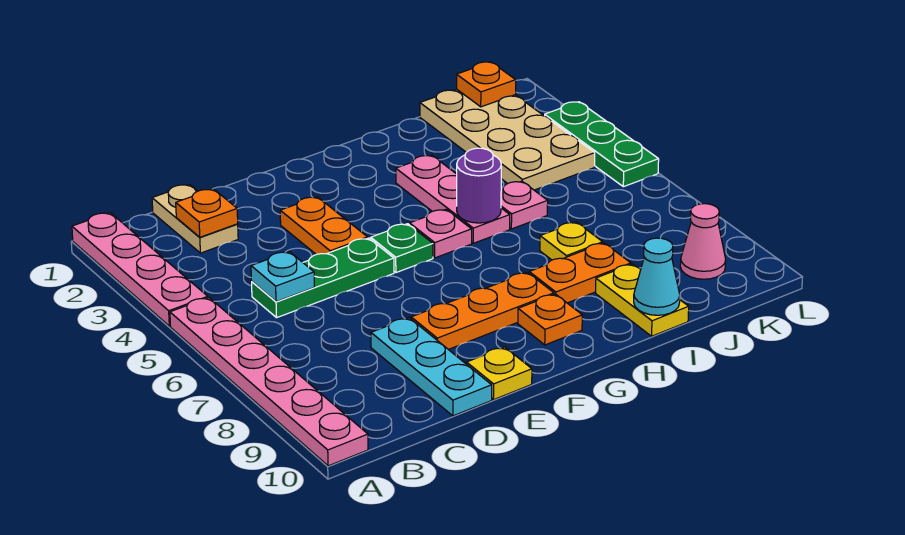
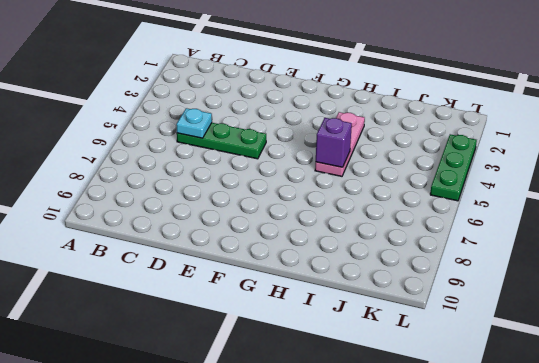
purple 1x1 brick [316,118,352,167] -> purple 1x1 round brick [457,148,501,223]
none -> pink 1x4 plate [72,213,208,326]
none -> pink 1x6 plate [170,298,368,466]
none -> tan 1x2 plate [152,184,238,253]

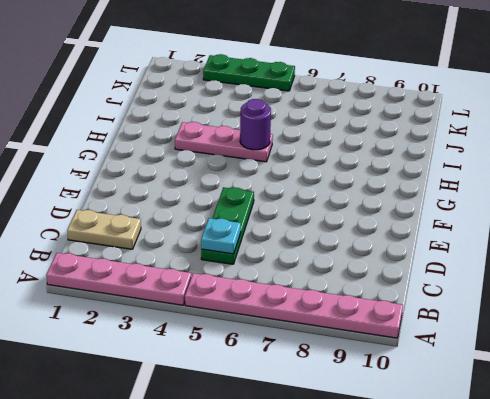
none -> cyan 1x3 plate [371,318,492,416]
none -> orange 1x2 plate [280,197,368,255]
none -> orange 1x3 plate [411,272,554,349]

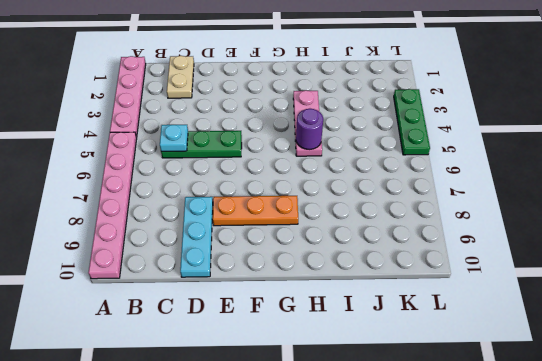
none -> orange 1x2 plate [280,197,368,255]
none -> yellow 1x1 plate [467,347,532,400]
none -> green 1x1 plate [371,224,433,273]

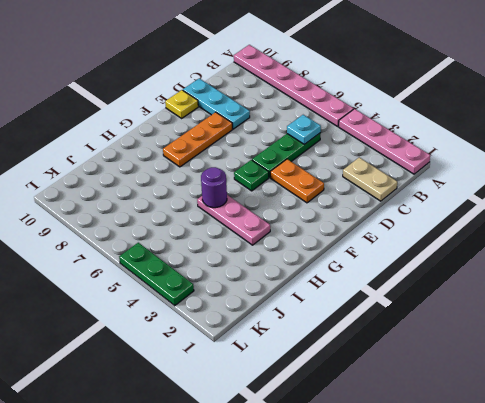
none -> pink 1x1 plate [410,210,472,258]
none -> orange 1x1 plate [518,294,582,345]
none -> orange 1x2 plate [529,243,631,303]

